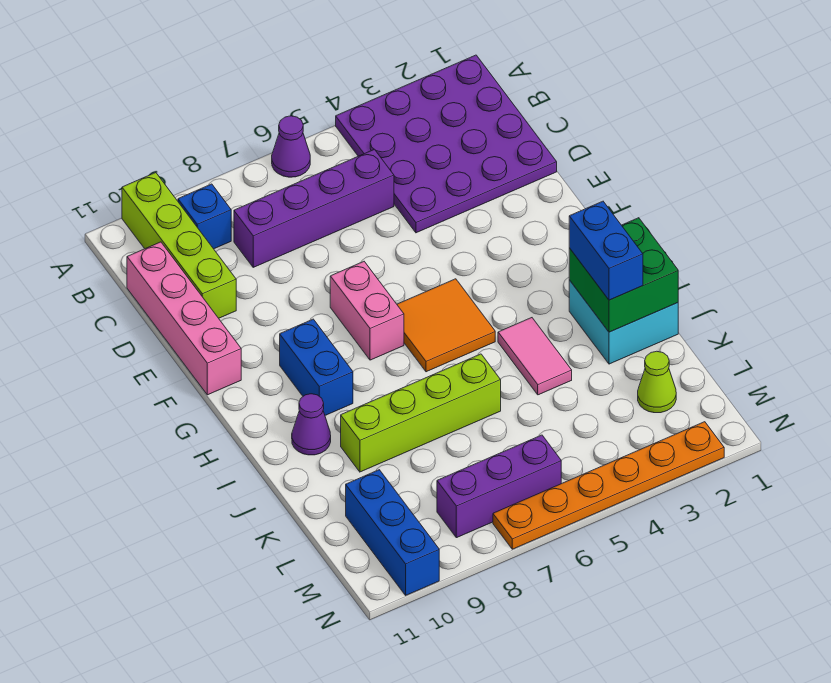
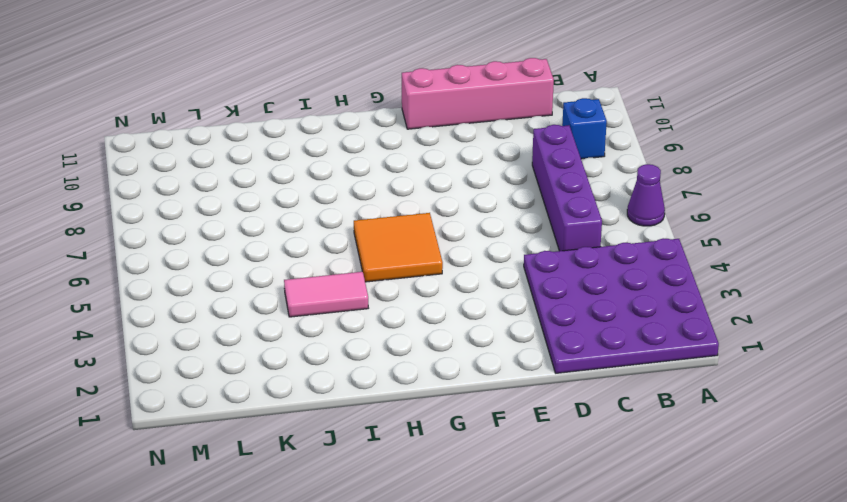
none -> lime 1x4 brick [122,173,236,318]
none -> pink 1x2 brick [330,262,404,360]
none -> blue 1x2 brick [280,319,353,415]

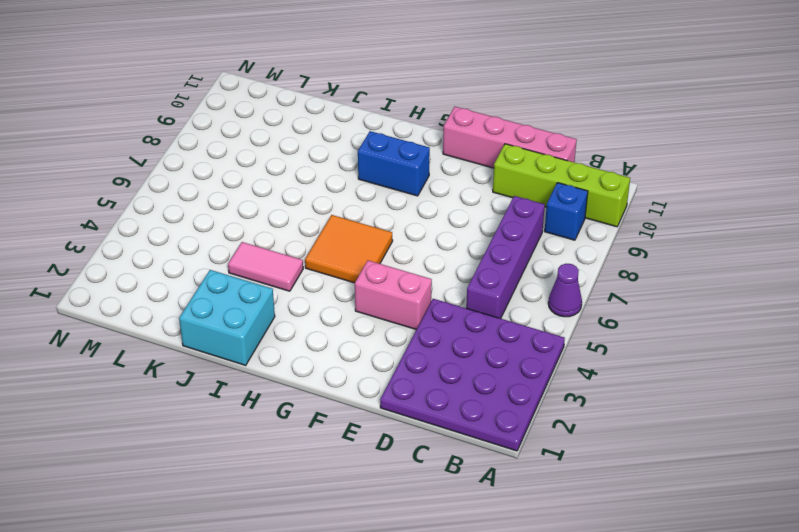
pink 1x2 brick [355,260,432,330] -> pink 1x2 brick moved to [330,262,404,360]
none -> purple 1x1 cone [292,394,331,455]
none -> lime 1x4 brick [341,354,501,472]
none -> lime 1x1 cone [638,351,676,413]

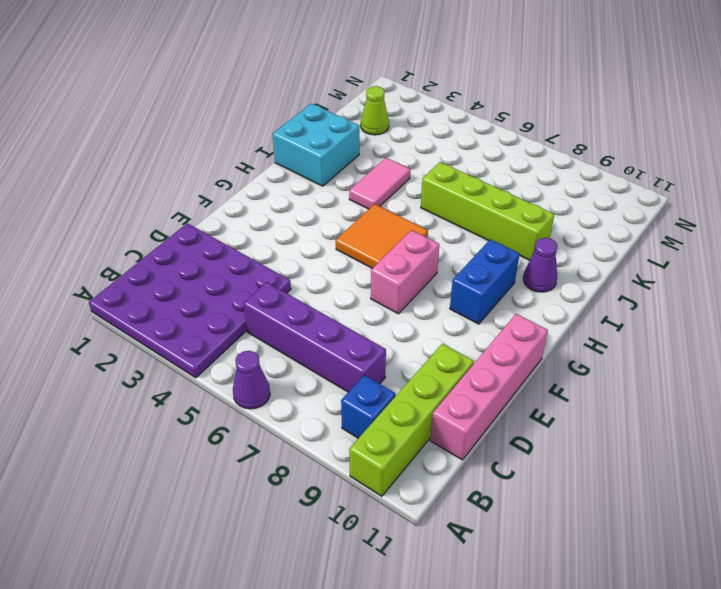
none -> blue 1x3 brick [346,470,439,595]
none -> purple 1x3 brick [437,435,561,538]
none -> orange 1x6 plate [493,422,724,549]

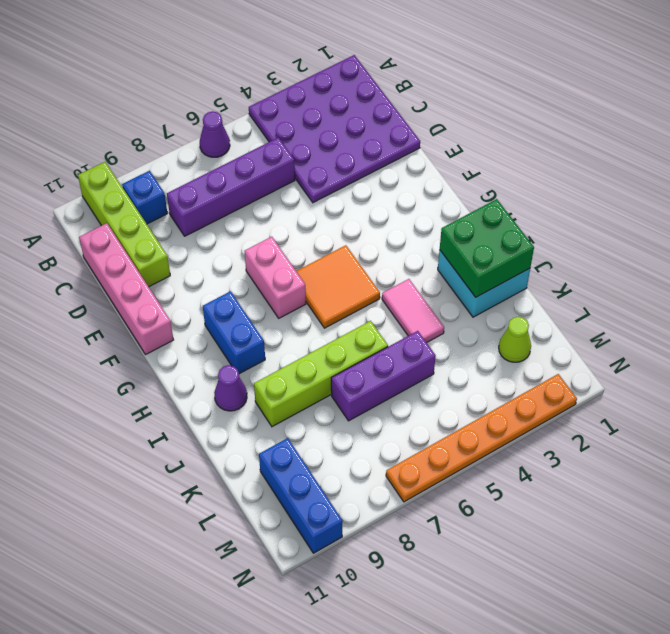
purple 1x3 brick [331,331,436,421] -> purple 1x3 brick moved to [437,435,561,538]
none -> blue 1x2 brick [569,201,643,300]

